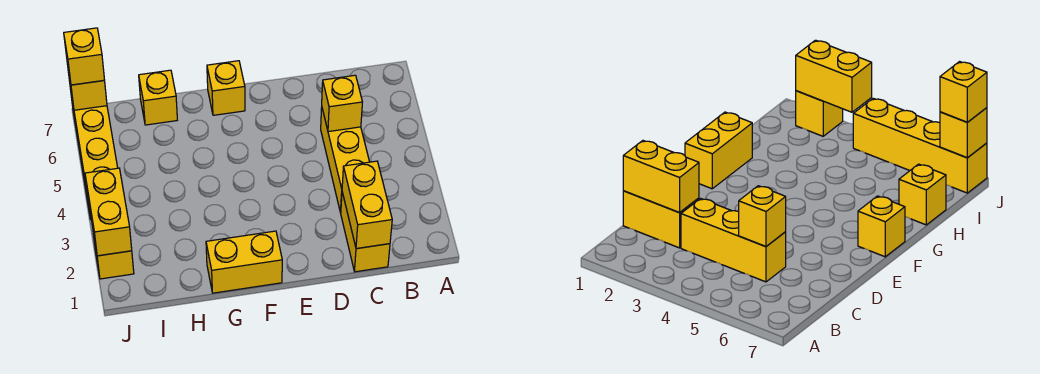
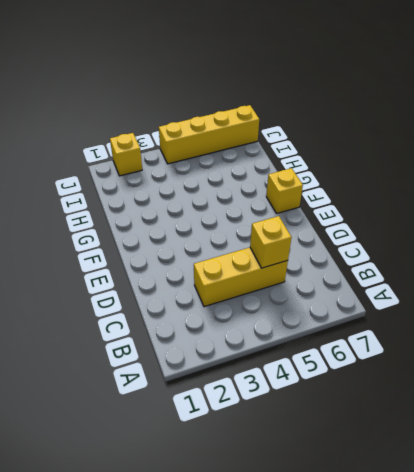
none -> yellow 1x2 brick [341,192,390,272]
none -> yellow 1x2 brick [206,231,282,293]
none -> yellow 1x1 brick [139,70,177,125]

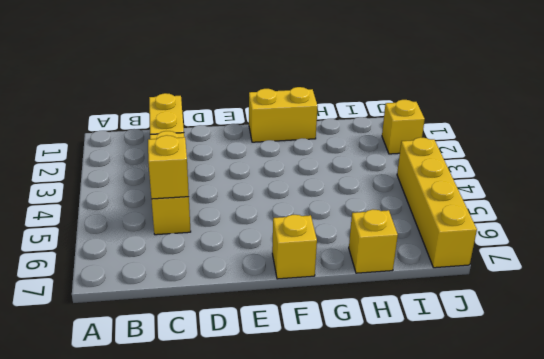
none -> yellow 1x2 brick [342,161,392,249]
none -> yellow 1x2 brick [85,168,132,256]
none -> yellow 1x1 brick [68,70,107,110]

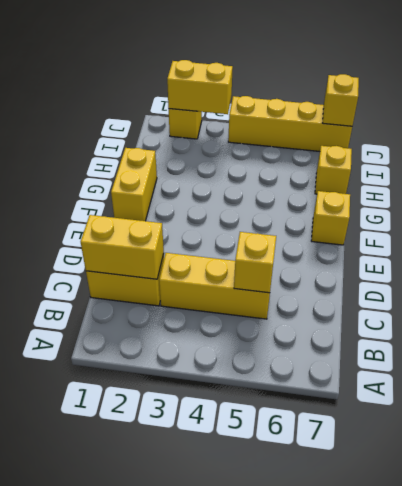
none -> yellow 1x1 brick [64,28,104,85]

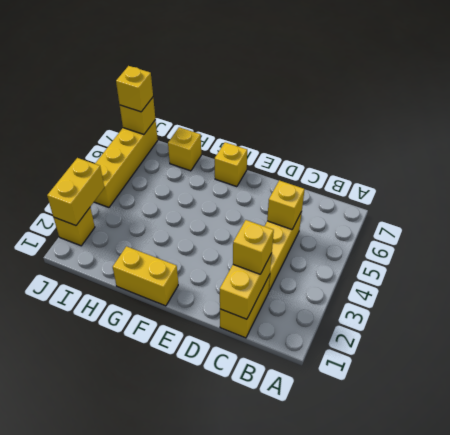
yellow 1x1 brick [233,220,274,274] -> none

